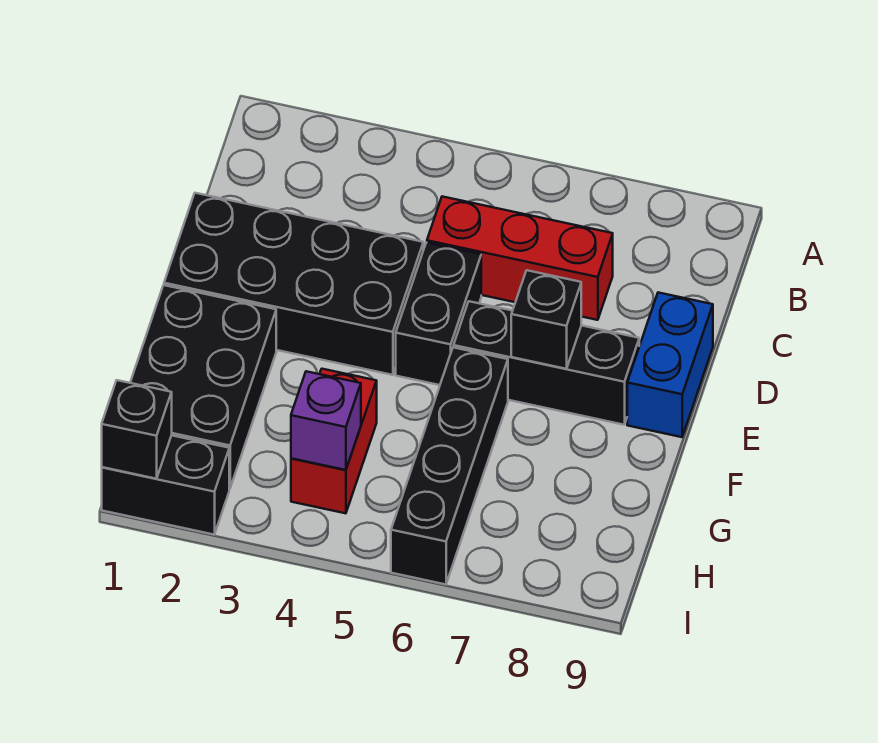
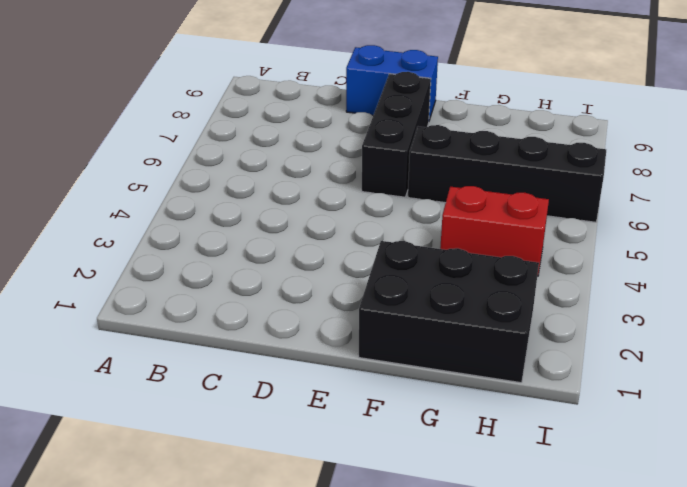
none -> red 1x3 brick [427,197,613,320]
none -> black 2x4 brick [164,193,423,375]
none -> black 1x2 brick [396,243,481,385]

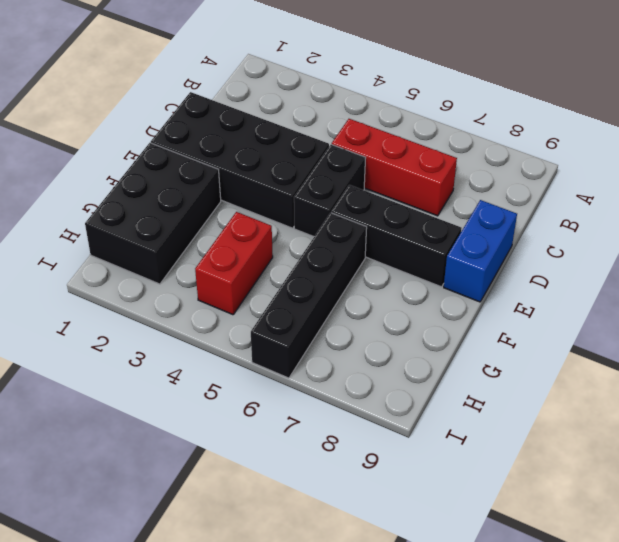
none -> black 1x2 brick [102,435,229,535]
none -> black 1x1 brick [511,270,581,369]
none -> purple 1x1 brick [291,371,361,470]

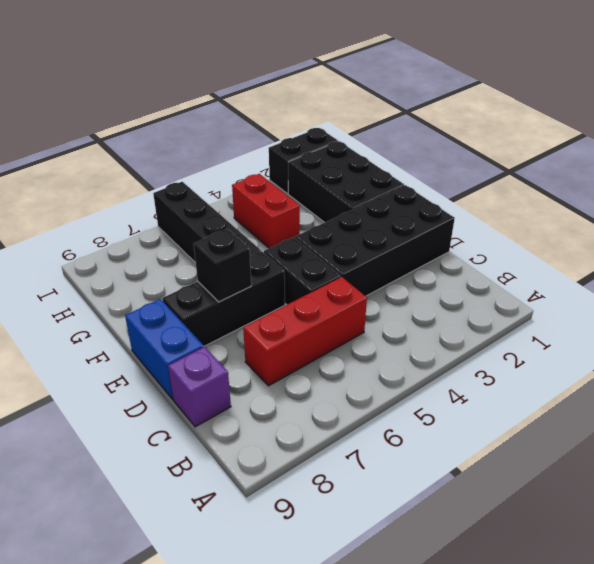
purple 1x1 brick [168,347,231,427] -> purple 1x1 brick moved to [291,371,361,470]
none -> black 1x1 brick [102,380,172,479]

